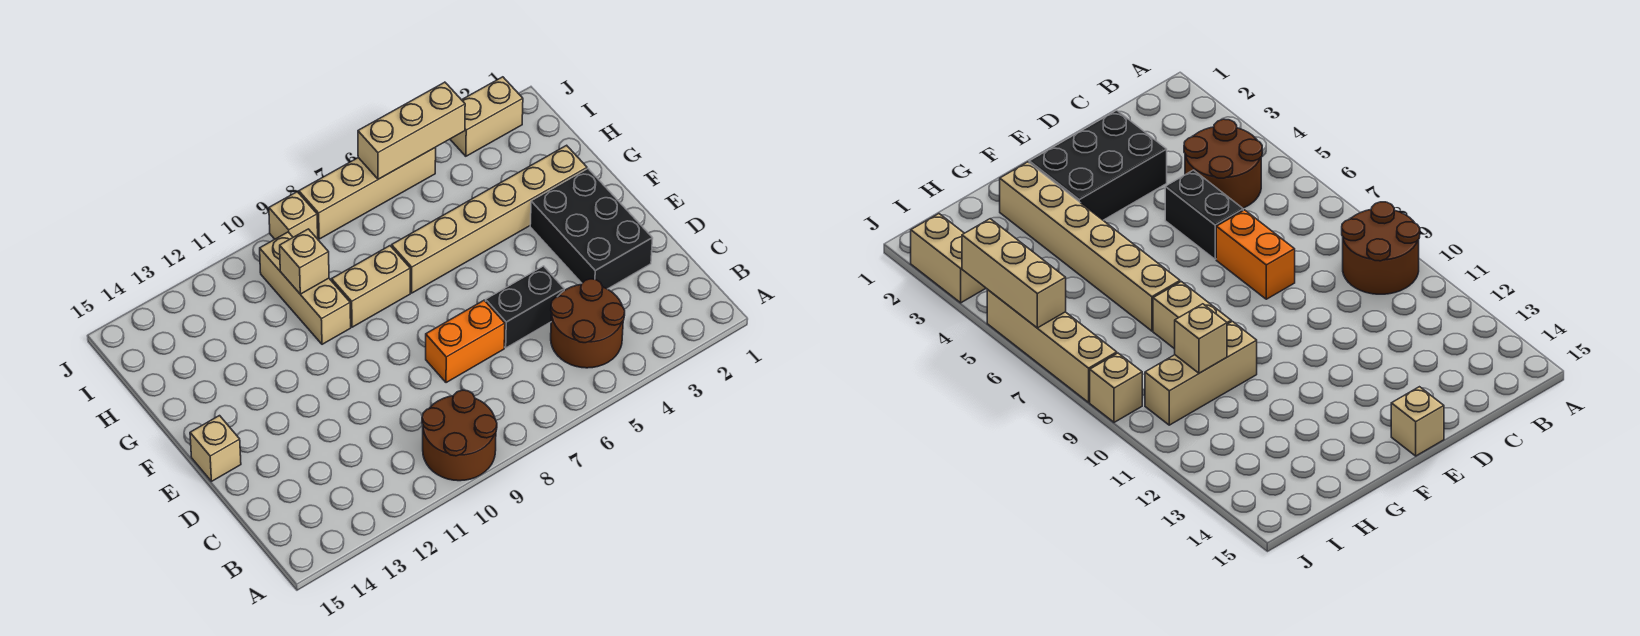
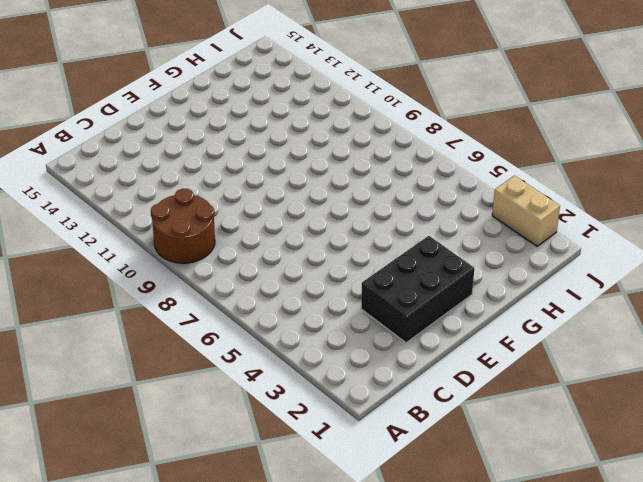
none -> brown 2x2 round brick [551,279,625,368]
none -> black 1x2 brick [486,266,564,348]
none -> orange 1x2 brick [426,300,505,383]

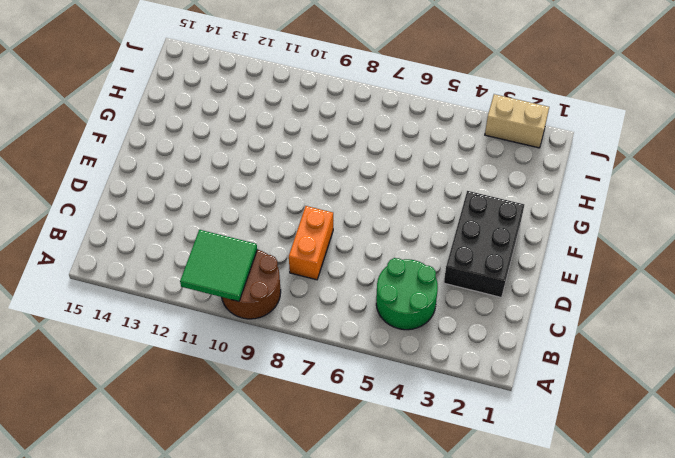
green 2x2 tile [180,230,257,301] -> none
green 2x2 round brick [376,258,438,330] -> brown 2x2 round brick [551,279,625,368]
orange 1x2 brick [289,206,333,280] -> orange 1x2 brick turned to [426,300,505,383]
none -> black 1x2 brick [486,266,564,348]
none -> tan 1x1 brick [190,416,241,481]
none -> tan 1x6 brick [392,145,587,293]

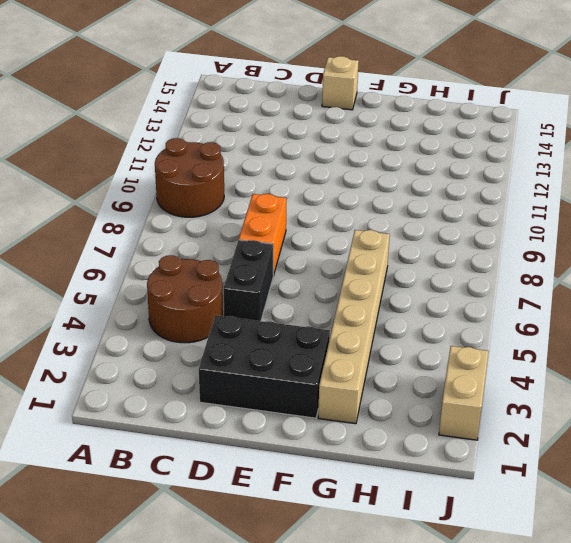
none -> tan 1x2 brick [332,246,410,327]
none -> tan 1x3 brick [260,232,351,344]
none -> tan 1x4 brick [299,147,436,239]

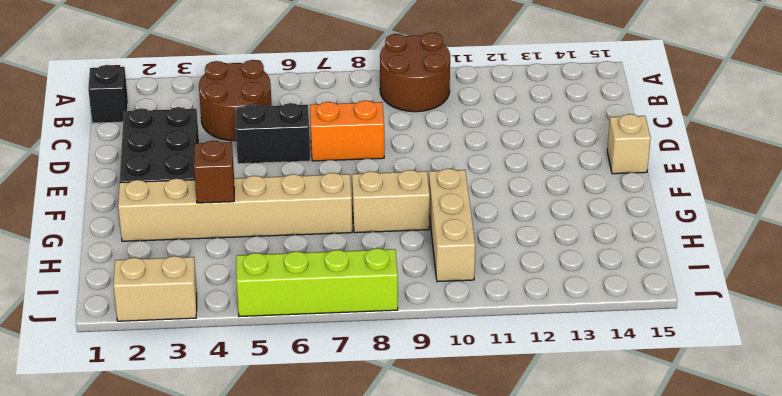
black 1x1 brick [88,65,128,123] -> none
brown 1x1 brick [194,141,234,203] -> none
lime 1x4 brick [236,248,398,317] -> tan 1x4 brick [299,147,436,239]
none -> tan 1x1 brick [269,192,318,239]
none -> tan 1x1 brick [280,229,329,294]
none -> tan 1x3 brick [358,82,465,179]

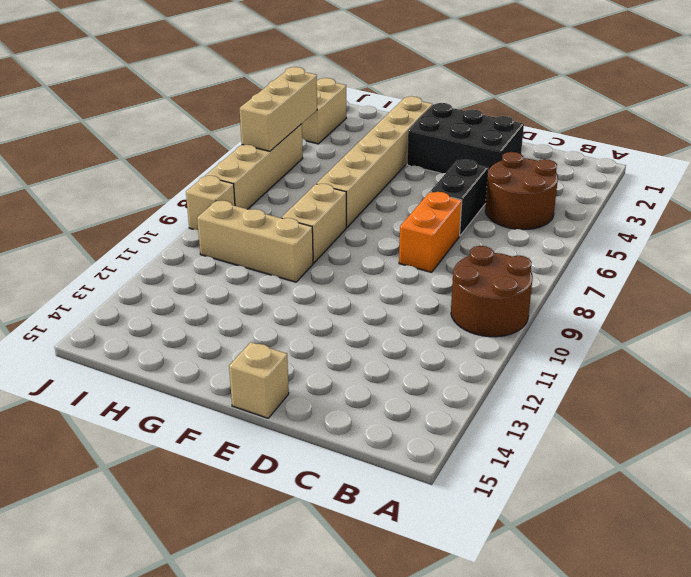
none -> tan 1x1 brick [280,229,329,294]

